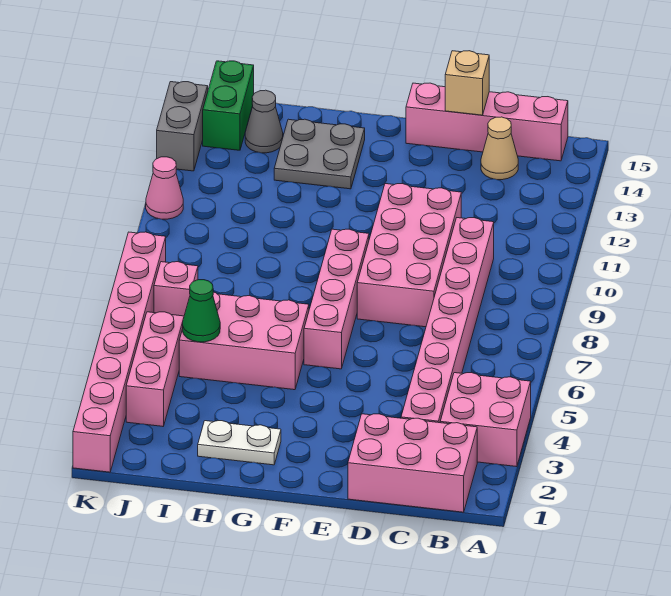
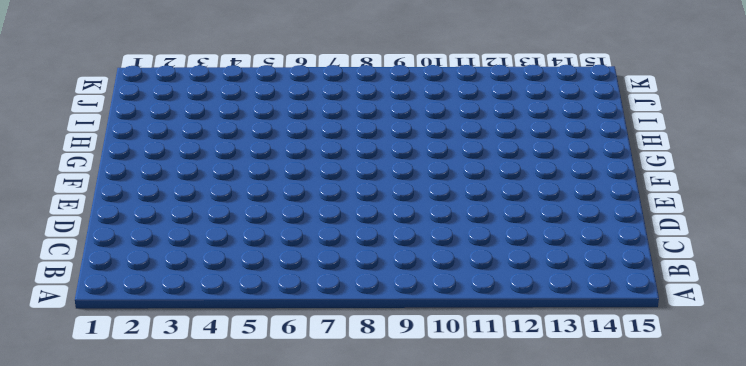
none -> pink 2x2 brick [440,373,531,467]
none -> pink 2x3 brick [348,414,477,512]
none -> pink 1x4 brick [406,83,568,161]

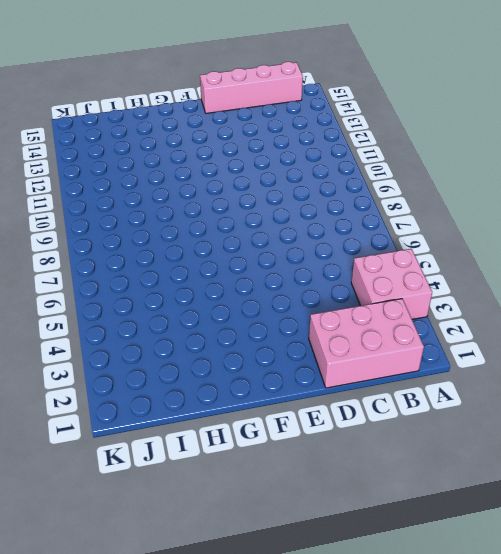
none -> pink 1x8 brick [401,218,494,423]
none -> tan 1x1 cone [481,117,518,180]
none -> pink 2x4 brick [357,184,461,327]

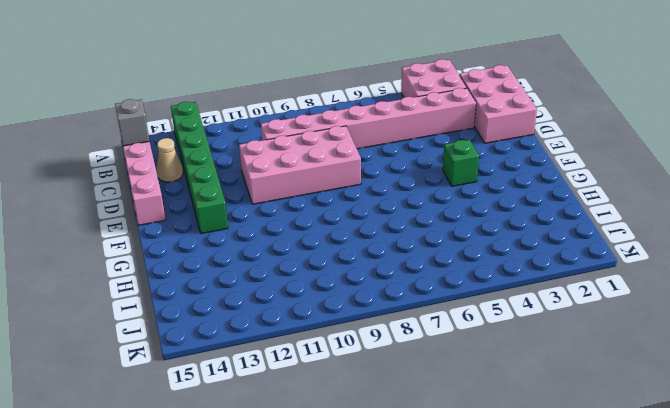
green 1x6 brick [171,102,228,233] -> none
grey 1x1 brick [115,99,149,146] -> none
green 1x1 brick [443,140,479,186] -> none
none -> pink 1x4 brick [304,229,369,369]
none -> white 1x2 plate [198,421,281,465]
none -> pink 2x3 brick [179,292,309,390]

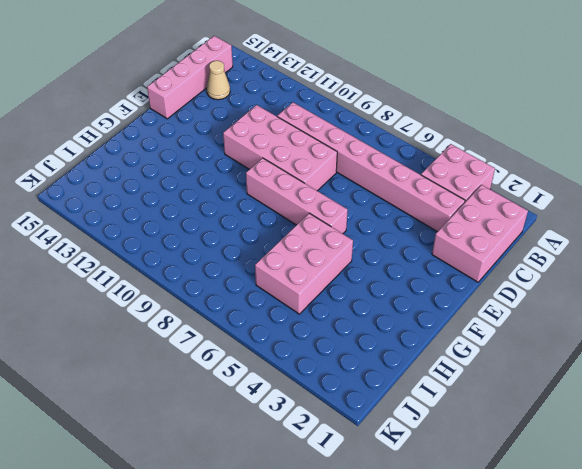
none -> white 1x2 plate [198,421,281,465]
none -> grey 2x2 plate [274,119,365,189]
none -> grey 1x1 cone [245,90,283,153]

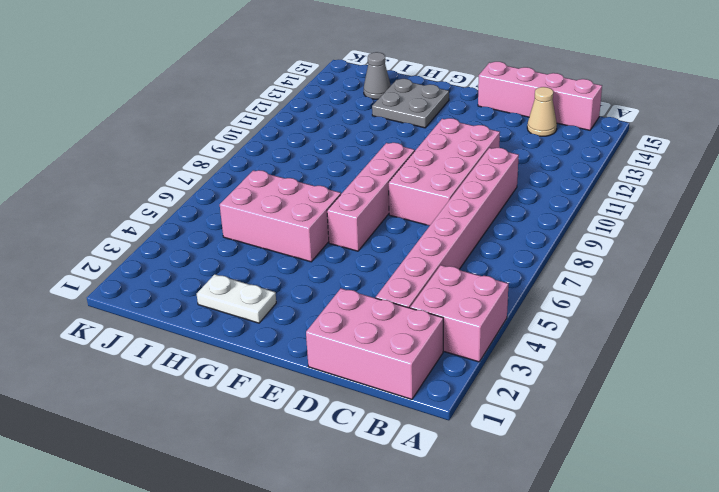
none -> pink 1x3 brick [126,312,184,426]
none -> pink 1x1 brick [154,262,198,316]
none -> green 1x2 brick [203,61,254,150]

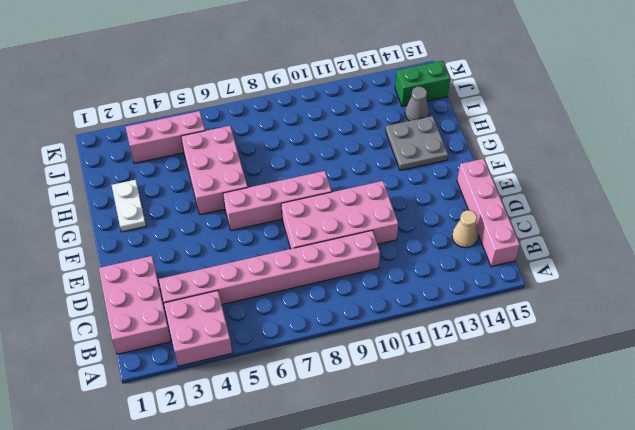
none -> pink 1x1 brick [154,262,198,316]
none -> pink 1x8 brick [73,232,166,472]
none -> pink 1x1 cone [146,157,183,219]

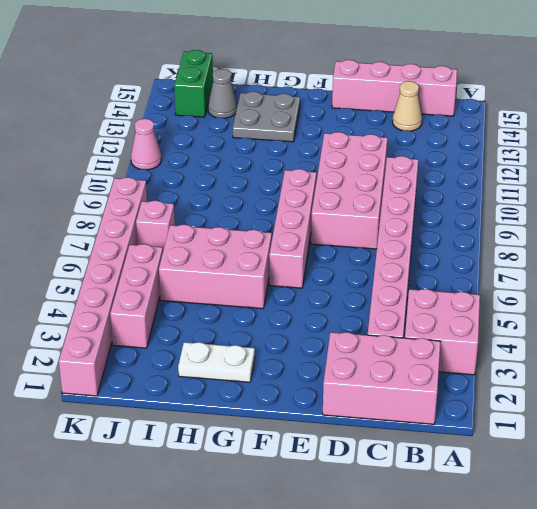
none -> grey 1x2 brick [157,82,208,171]
none -> tan 1x1 brick [445,51,489,115]
none -> green 1x1 cone [183,280,220,342]

